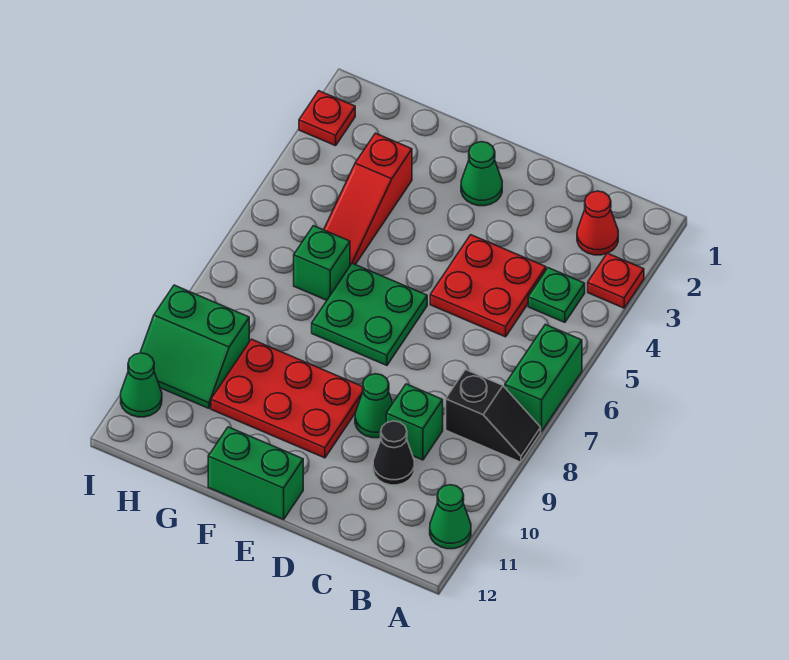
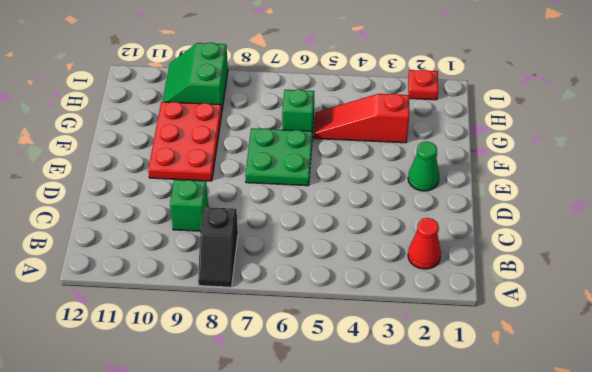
none -> red 1x1 plate [588,253,644,308]
none -> green 1x2 brick [505,324,582,431]
none -> green 1x1 cone [430,485,471,549]

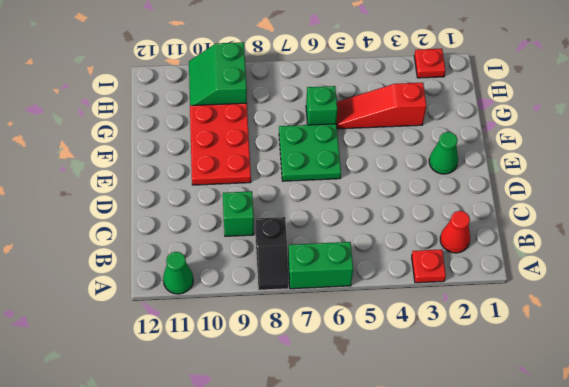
none -> green 1x1 plate [528,268,585,322]
none -> red 2x2 plate [430,235,546,337]
none -> black 1x1 cone [373,421,414,485]

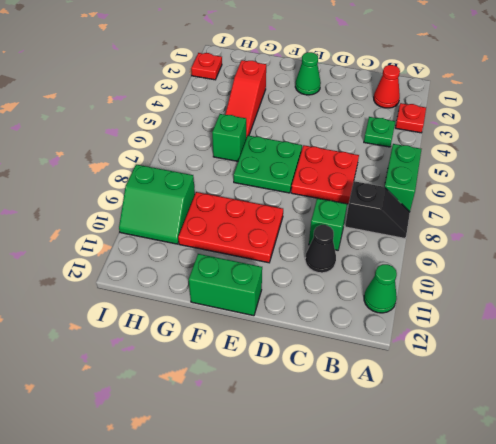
red 2x2 plate [291,145,359,204] -> red 2x2 plate moved to [430,235,546,337]
none -> green 1x1 cone [355,374,393,438]
none -> green 1x1 cone [121,353,162,417]

